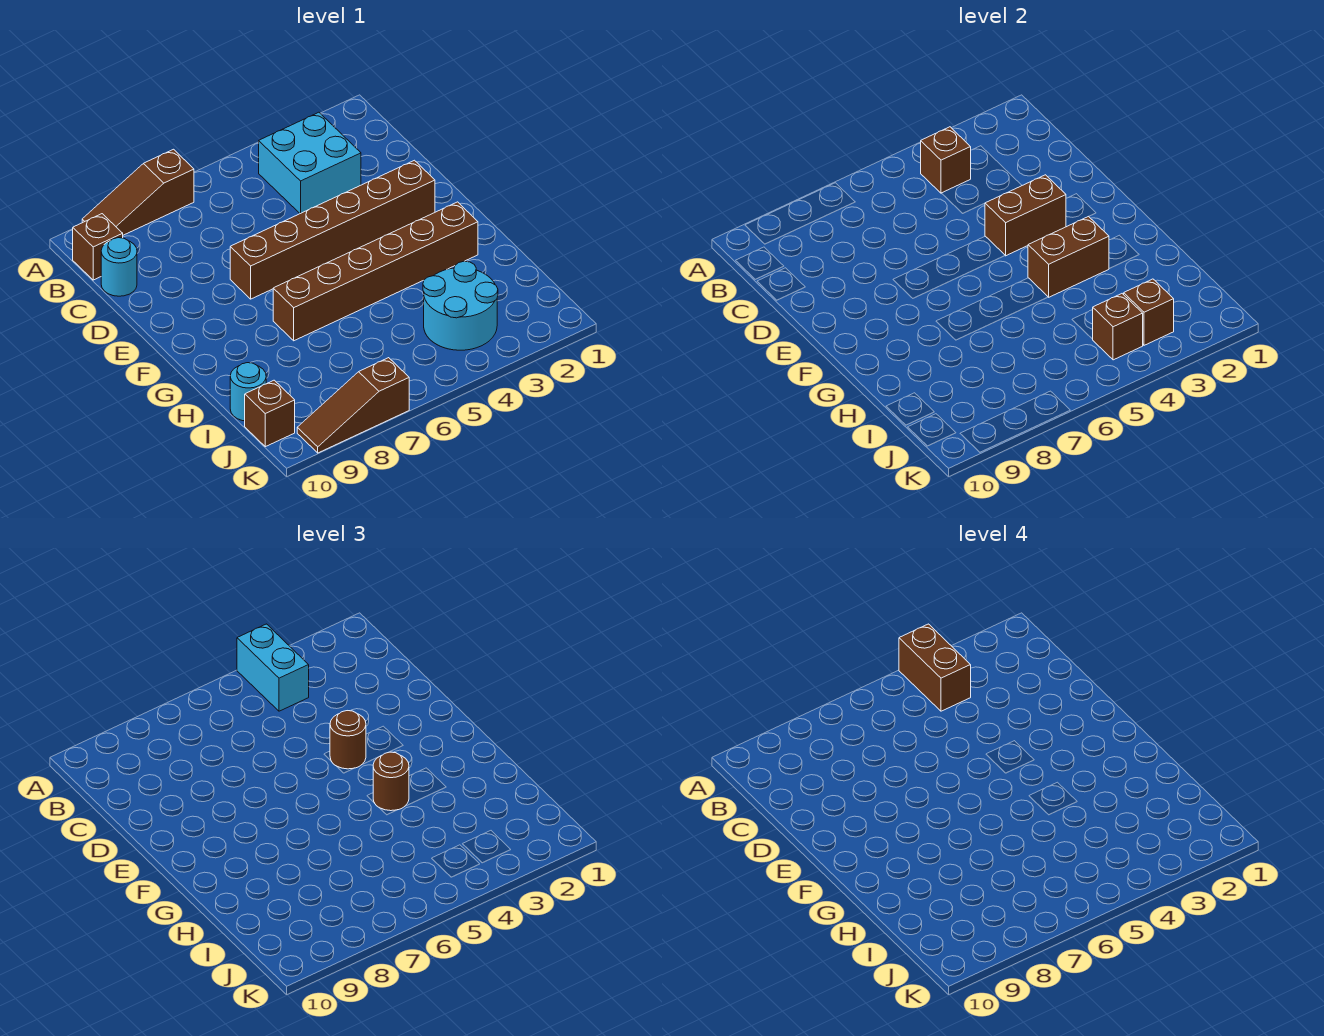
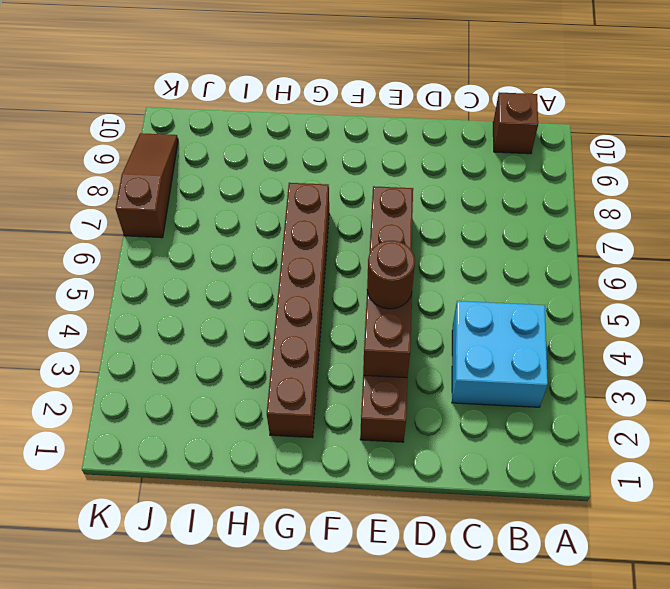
none -> brown 1x3 slope [82,149,194,235]
none -> cyan 1x1 round brick [101,238,137,296]
none -> cyan 2x2 round brick [423,261,498,350]

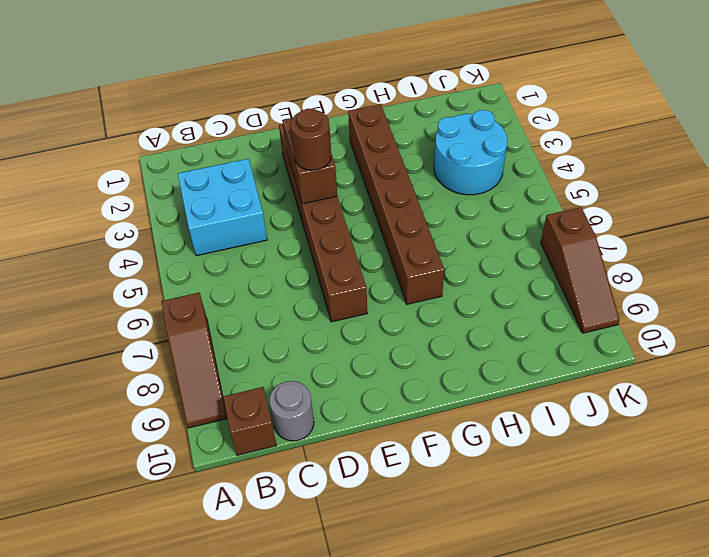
grey 1x1 round brick [269,381,314,441] -> cyan 1x1 round brick [101,238,137,296]
none -> cyan 1x1 round brick [230,363,266,421]
none -> brown 1x1 brick [245,380,295,447]
none -> brown 1x1 brick [921,127,971,193]

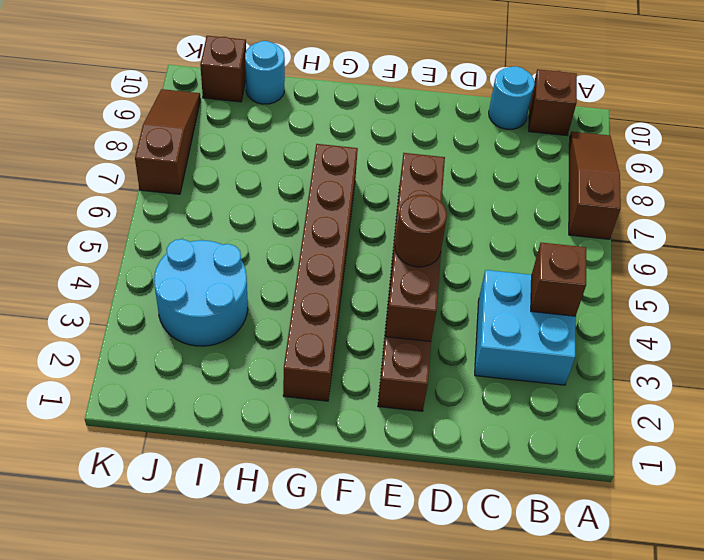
none -> brown 1x2 brick [1028,216,1109,297]
none -> brown 1x1 brick [1124,279,1174,345]
none -> brown 1x1 brick [1093,294,1143,360]

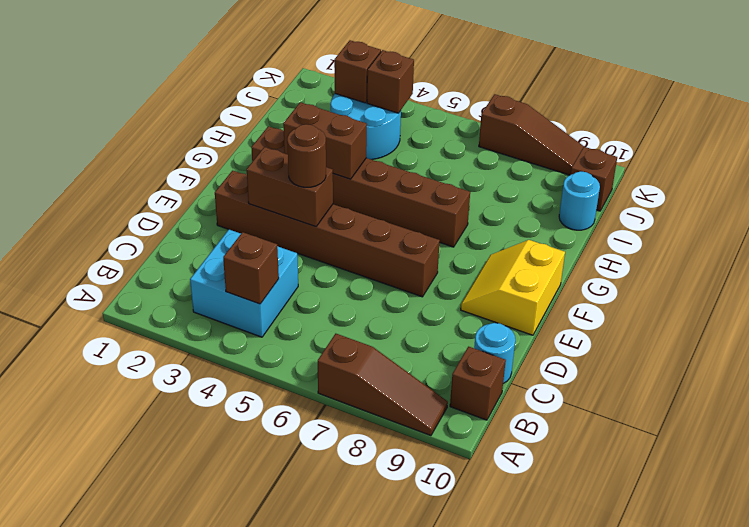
yellow 2x2 slope [461,240,565,335] -> none
none -> cyan 1x2 brick [237,624,309,711]
none -> brown 1x1 round brick [373,752,409,811]
none -> brown 1x2 brick [899,624,971,711]

